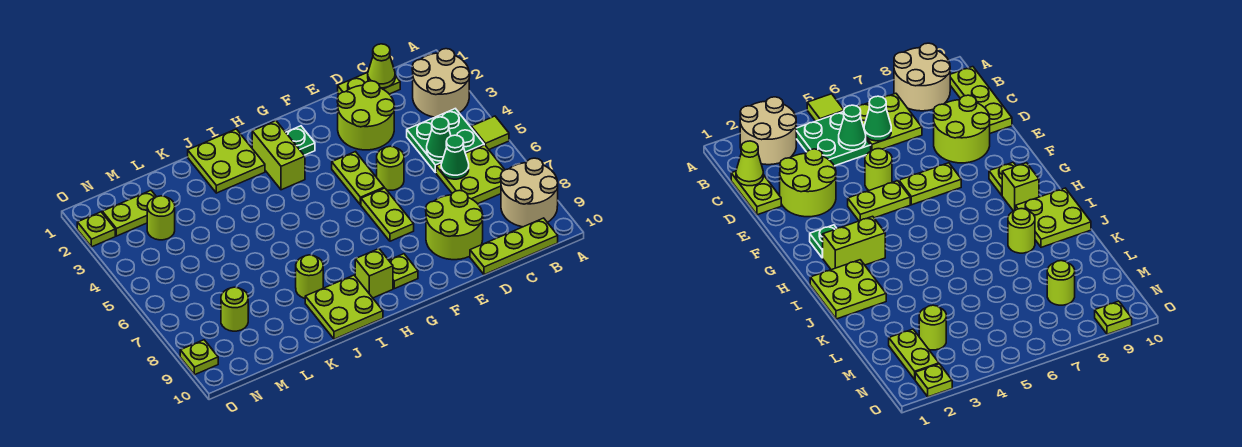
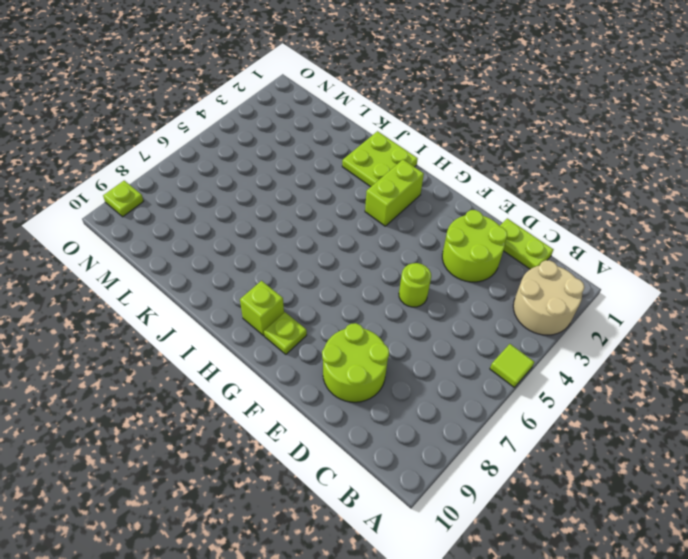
none -> tan 2x2 round brick [501,158,558,227]
none -> green 2x2 plate [407,109,484,173]
none -> lime 2x2 plate [436,145,505,204]

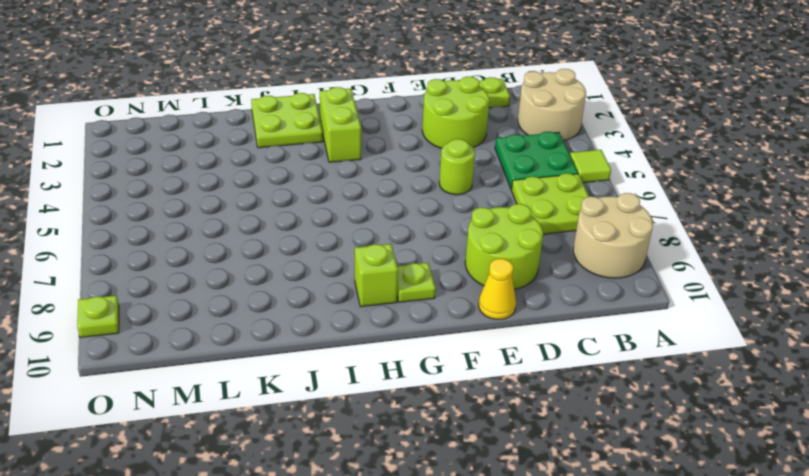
yellow 1x1 cone [479,259,516,319] -> none
none -> lime 1x3 plate [470,218,558,275]
none -> lime 1x2 plate [332,152,384,205]
none -> lime 1x2 plate [361,188,414,241]

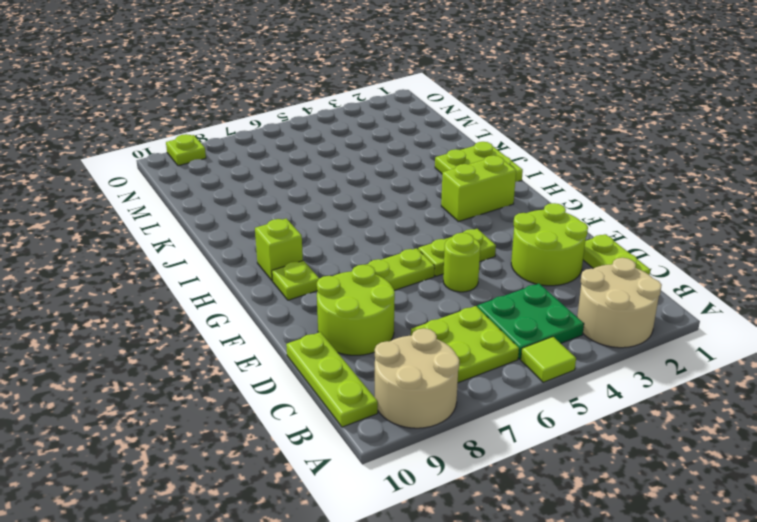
none -> green 1x1 plate [286,126,315,155]
none -> lime 2x2 plate [305,275,383,339]
none -> lime 1x1 round brick [296,255,323,298]

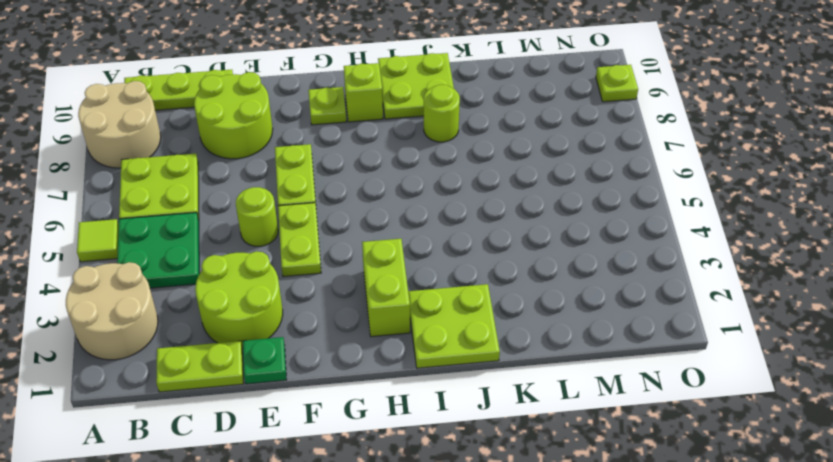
green 1x1 plate [243,337,287,384] -> green 1x1 plate moved to [286,126,315,155]
none -> lime 1x2 plate [102,191,156,236]
none -> lime 1x1 round brick [147,196,175,240]
none -> lime 1x1 round brick [221,287,248,331]

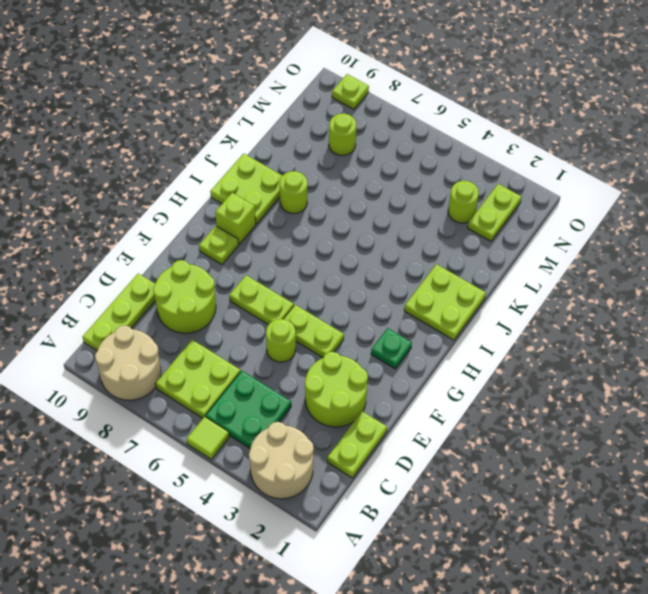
none -> lime 1x2 brick [252,121,305,190]
none -> lime 1x1 plate [77,212,115,247]
none -> lime 1x1 cone [368,44,395,88]

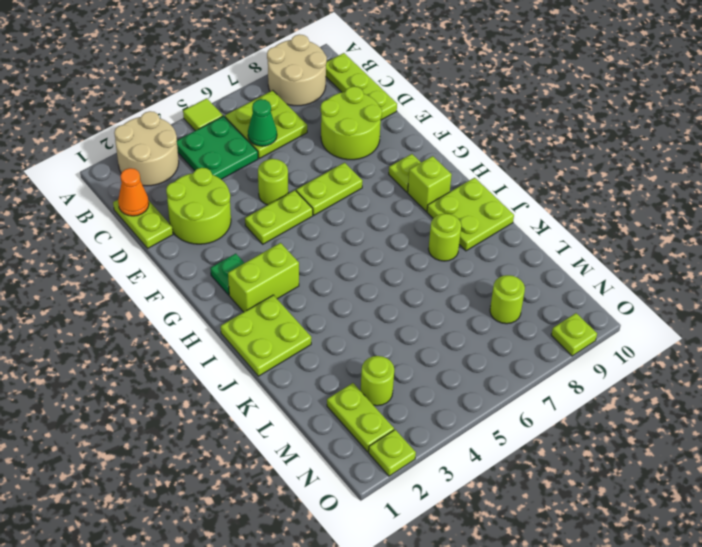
orange 1x1 cone [118,168,149,216] -> lime 1x1 cone [368,44,395,88]
none -> green 1x1 cone [427,117,451,161]

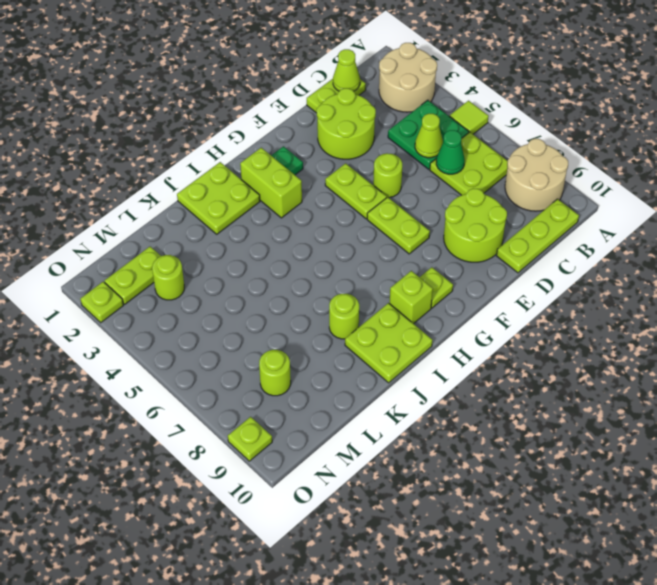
lime 1x1 cone [415,114,443,158] -> green 1x1 cone [427,117,451,161]

